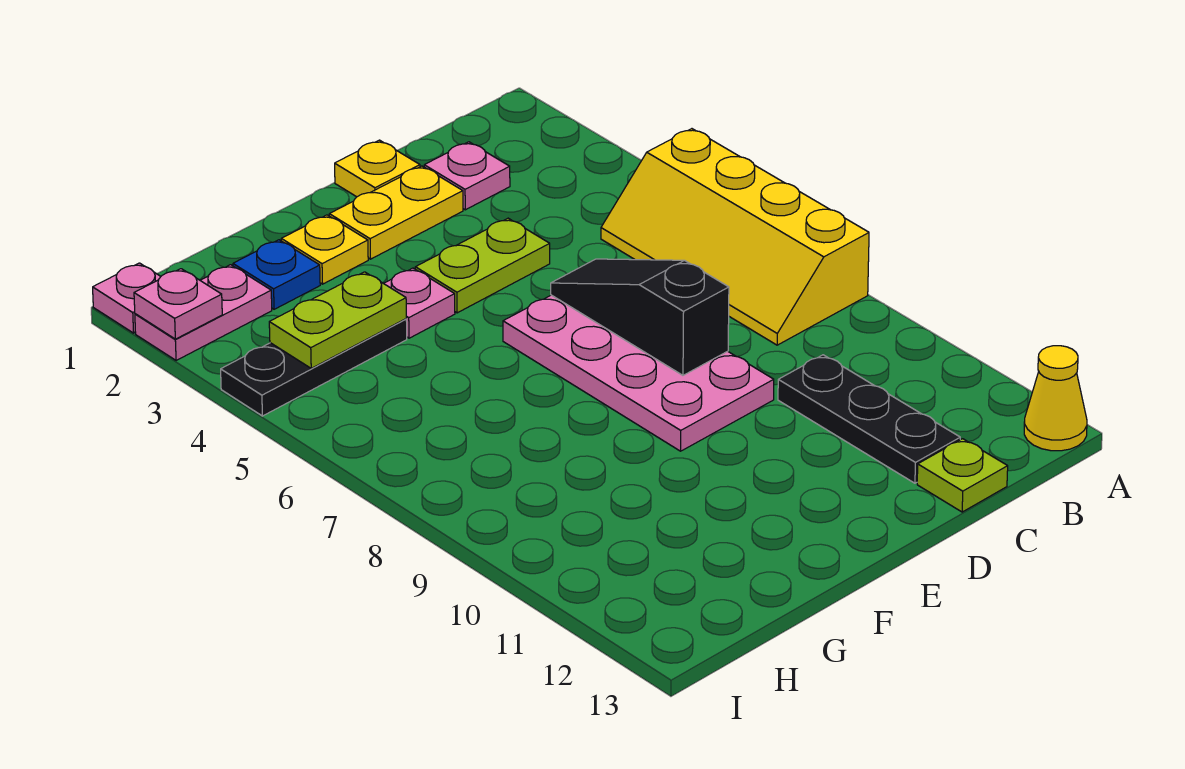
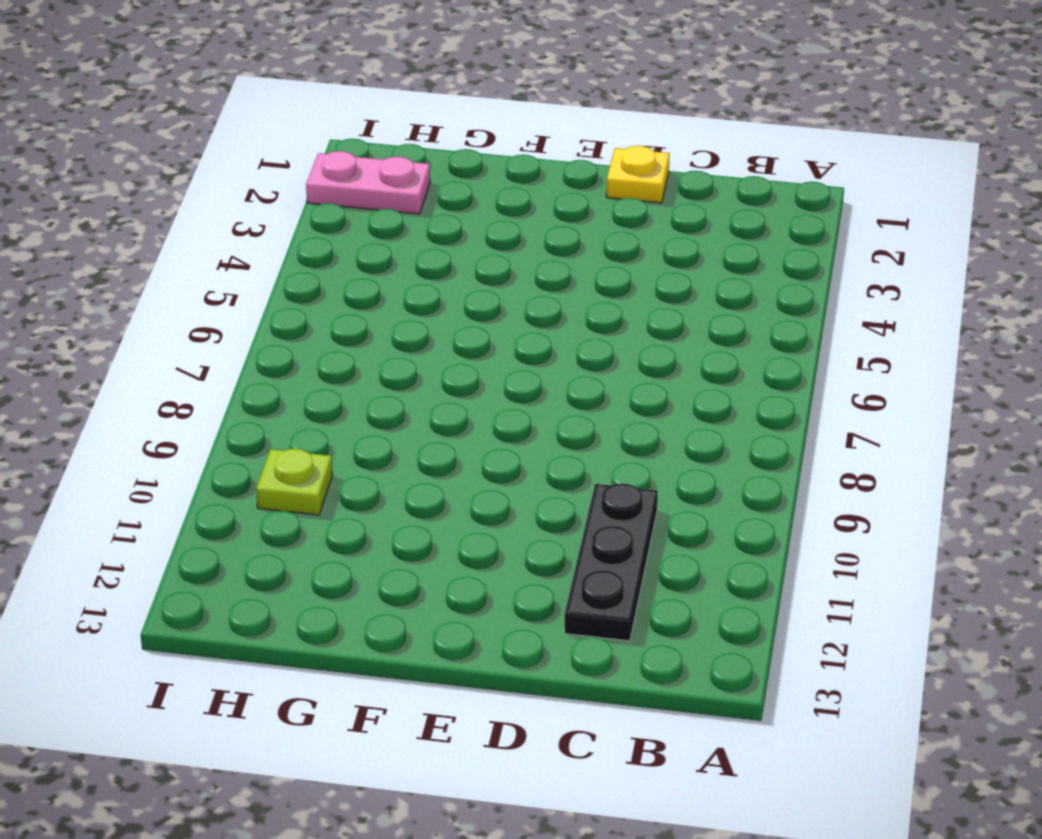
lime 1x1 plate [256,449,332,515] -> lime 1x1 plate moved to [917,439,1008,512]
none -> yellow 2x4 slope [601,129,869,345]
none -> yellow 1x1 cone [1024,346,1087,451]
none -> pink 1x1 plate [424,142,510,210]

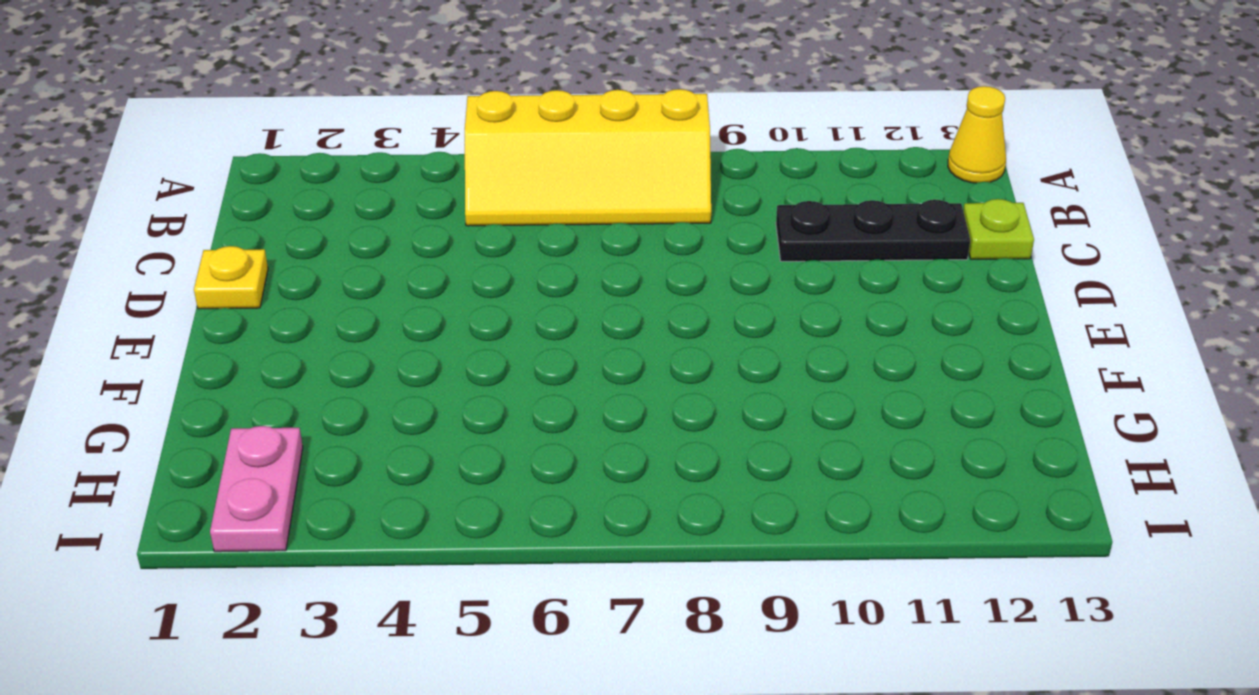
none -> pink 1x1 plate [424,142,510,210]
none -> yellow 1x2 plate [329,166,463,259]
none -> lime 1x2 plate [415,218,550,313]

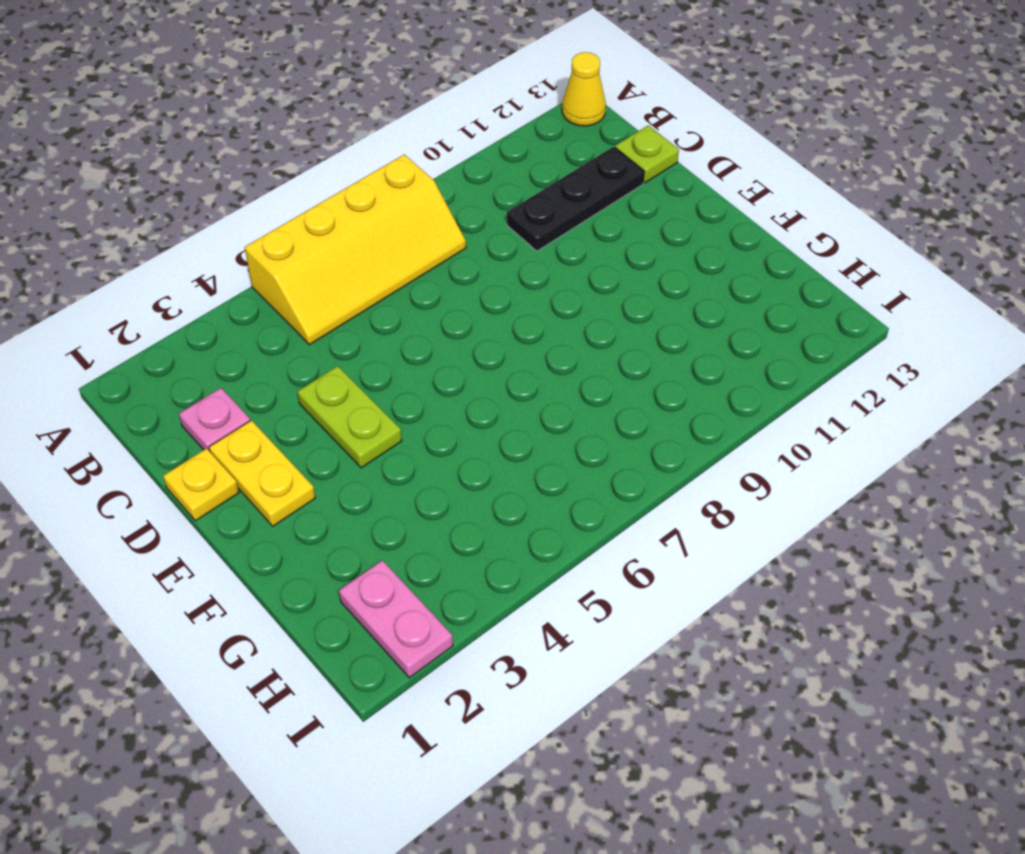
none -> pink 2x4 plate [503,295,774,451]
none -> yellow 1x1 plate [281,215,368,284]
none -> pink 1x1 plate [384,268,455,338]

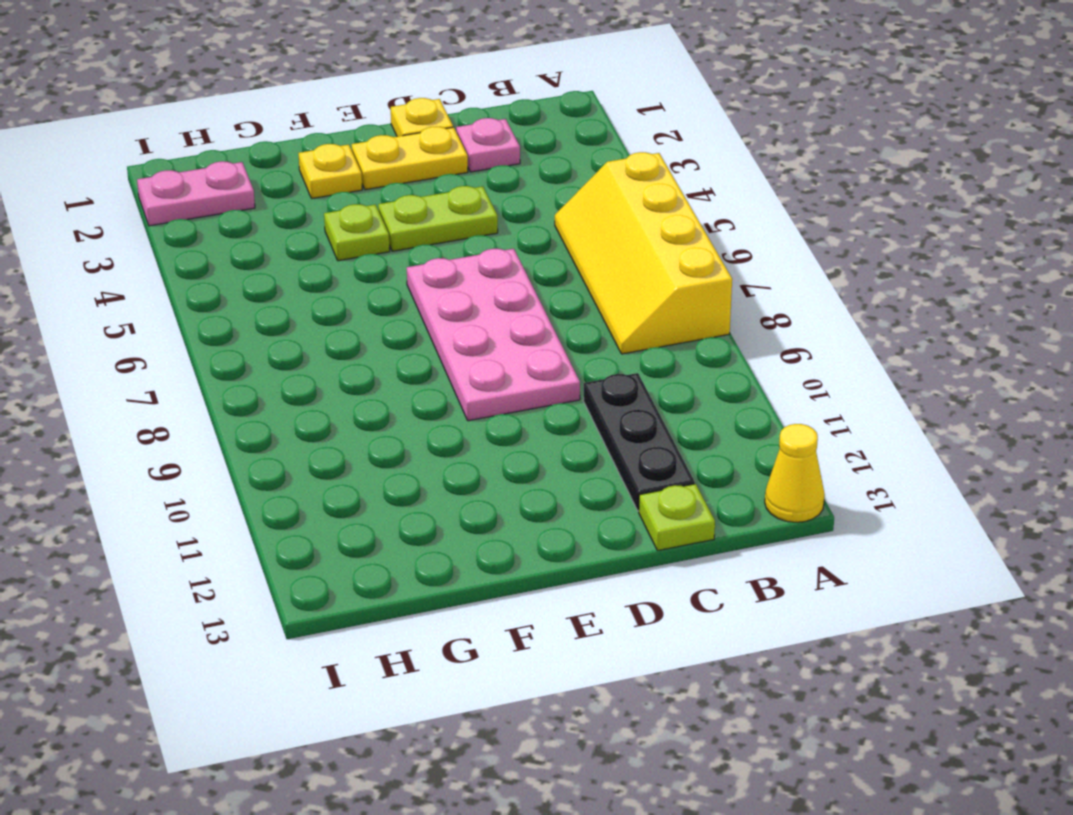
lime 1x1 plate [324,204,390,261] -> pink 1x1 plate [384,268,455,338]
none -> blue 1x1 plate [233,240,320,309]
none -> black 1x3 plate [221,319,407,416]
none -> pink 1x1 plate [93,263,161,333]

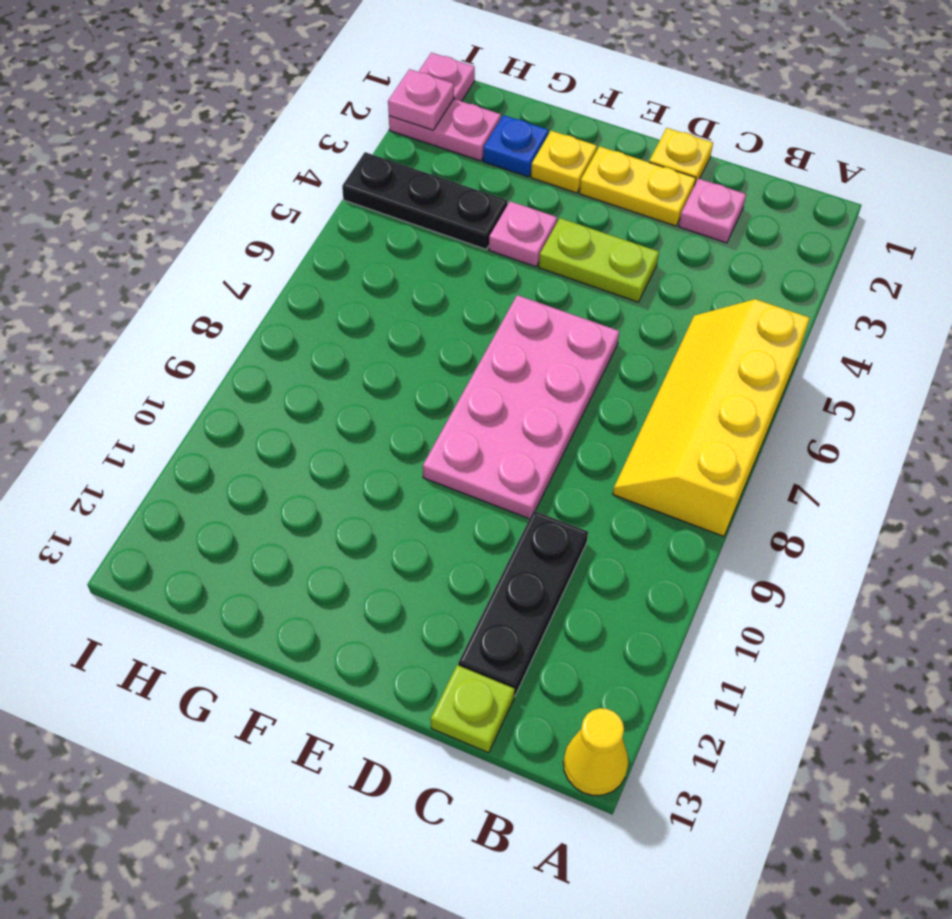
none -> black 1x3 slope [551,259,729,375]
none -> lime 1x2 plate [269,272,406,368]

